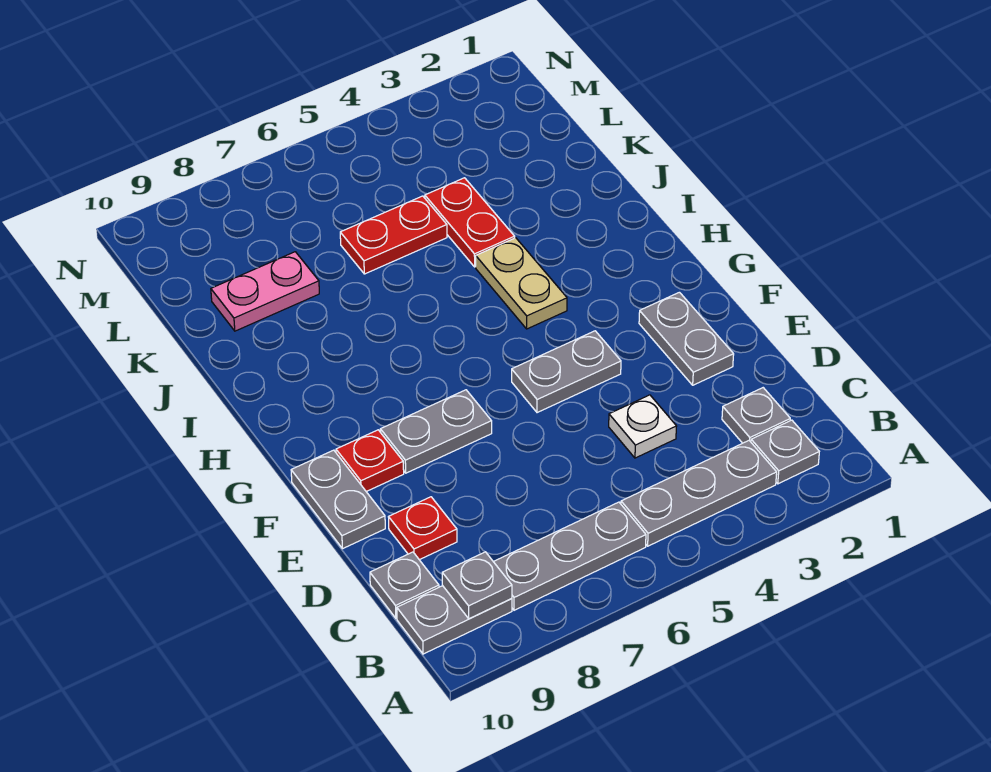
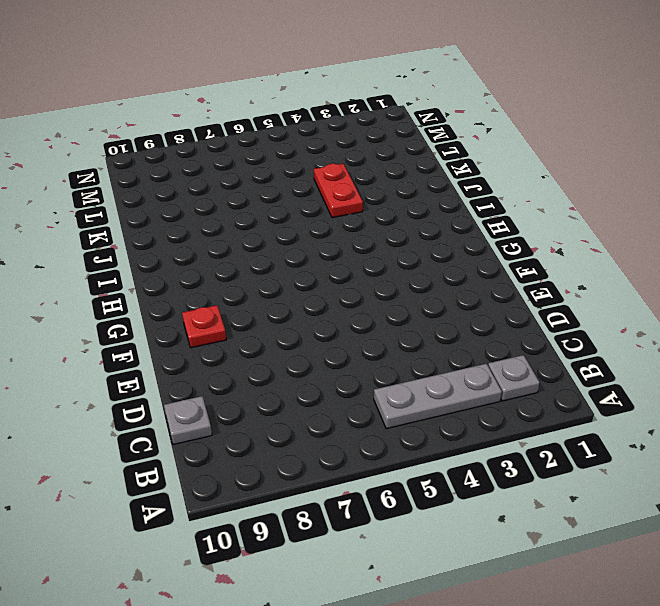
none -> grey 1x3 plate [494,502,646,610]
none -> grey 1x2 plate [397,586,512,654]
none -> grey 1x1 plate [722,388,790,443]

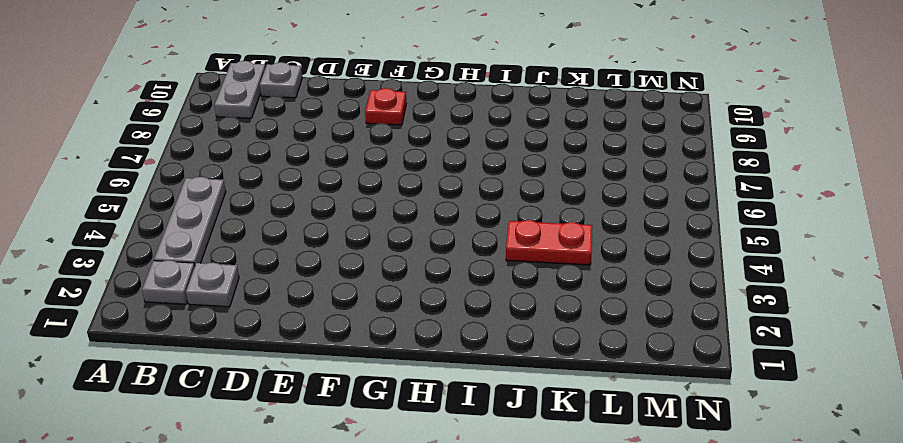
none -> grey 1x3 plate [494,502,646,610]
none -> white 1x1 plate [609,395,677,458]
none -> red 1x1 plate [389,497,457,560]

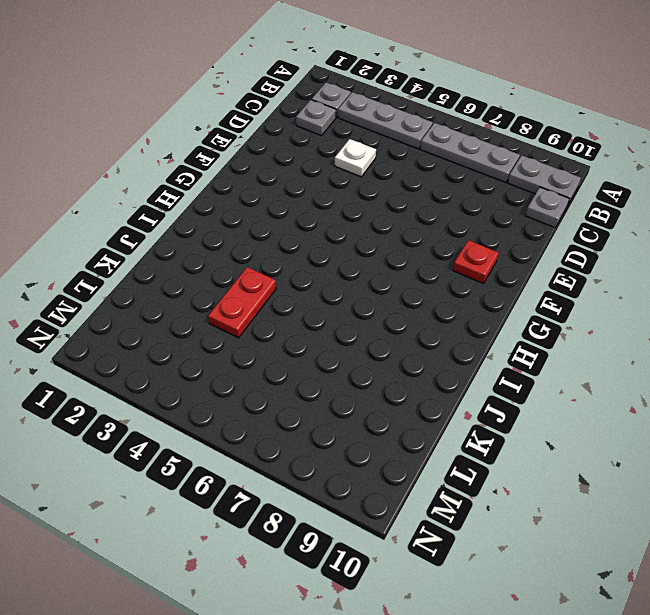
none -> red 1x1 plate [389,497,457,560]
none -> grey 1x2 plate [639,292,734,385]
none -> grey 1x2 plate [291,450,385,549]

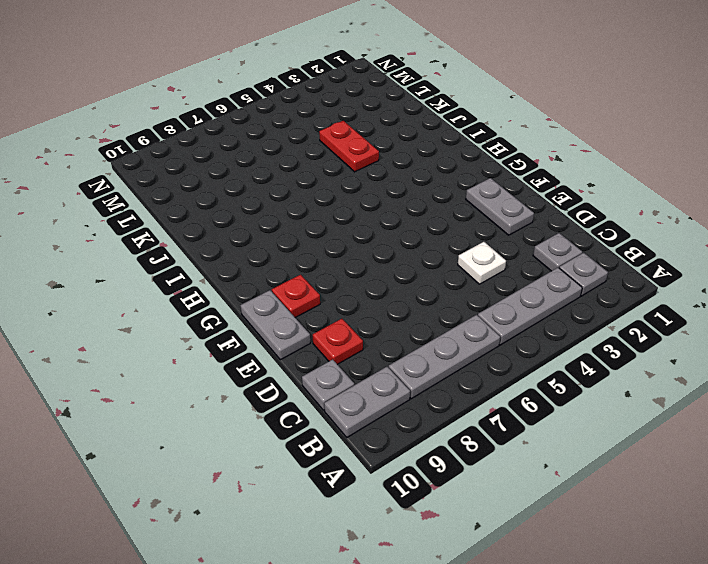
none -> grey 1x2 plate [512,331,621,413]
none -> grey 1x2 plate [380,390,492,473]
none -> tan 1x2 plate [476,238,567,329]

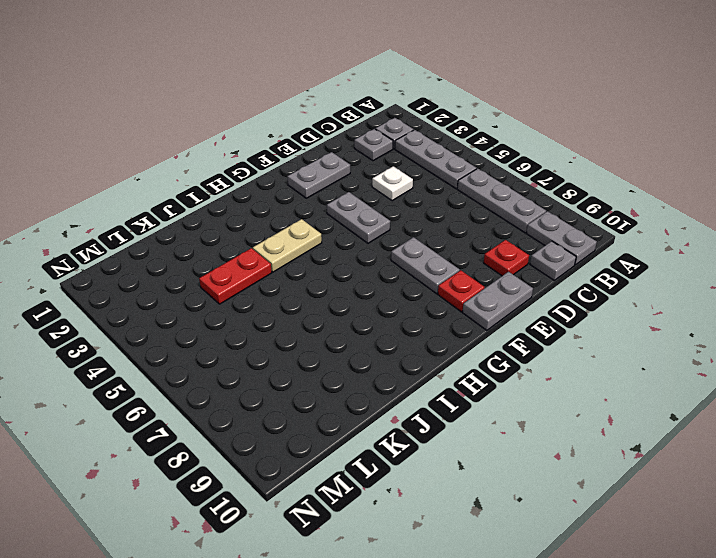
none -> red 1x2 plate [340,196,447,274]
none -> pink 1x2 plate [211,252,319,331]
none -> grey 1x1 plate [442,552,512,619]

